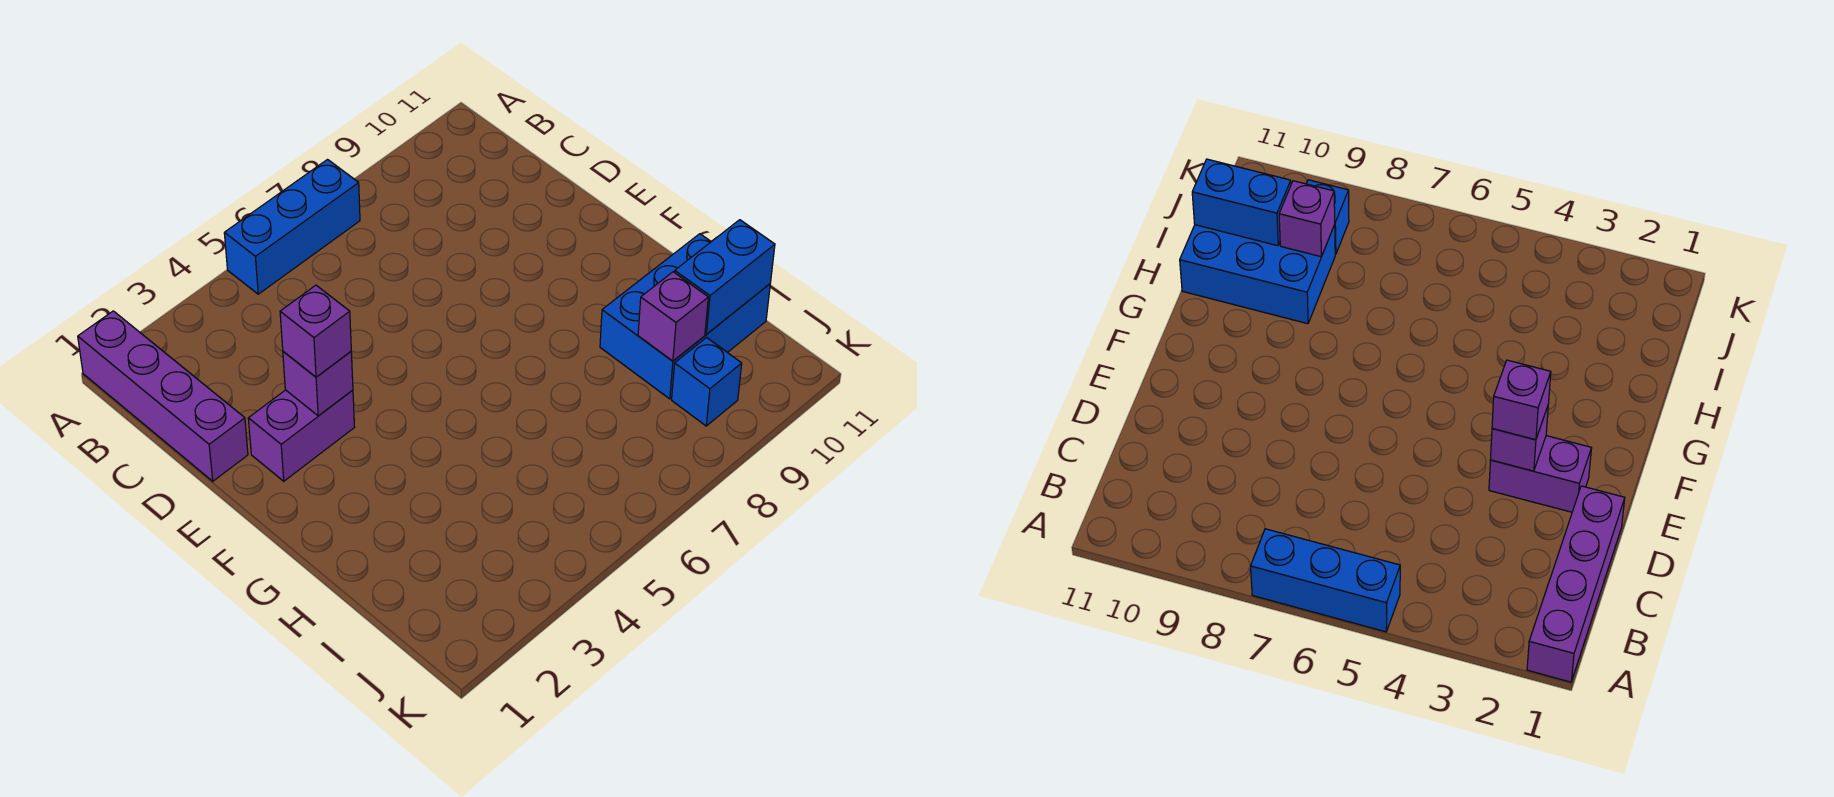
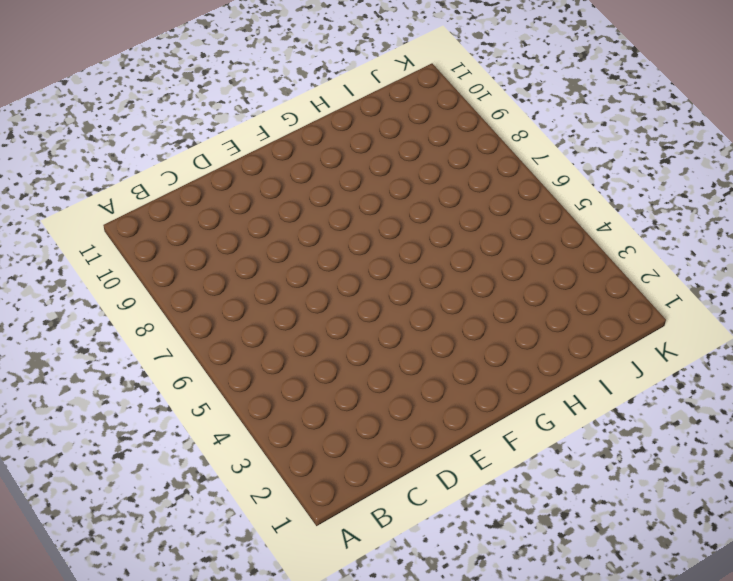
none -> purple 1x4 brick [78,311,248,481]
none -> blue 1x3 brick [224,160,360,294]

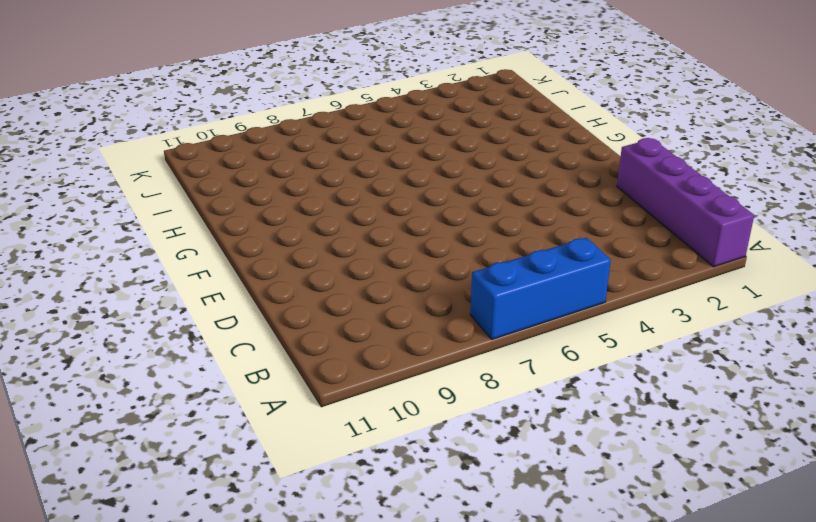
none -> purple 1x2 brick [248,390,354,481]
none -> blue 2x3 brick [600,234,770,399]

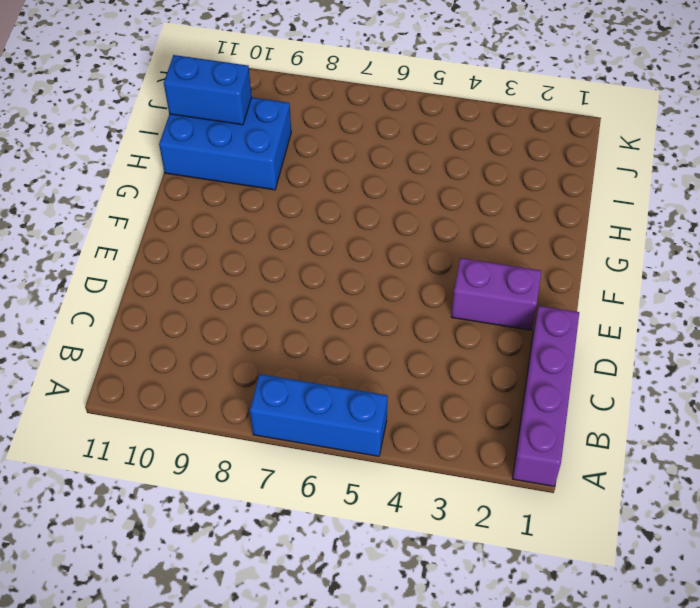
none -> blue 1x1 brick [672,338,742,426]
none -> purple 1x1 brick [283,351,353,416]

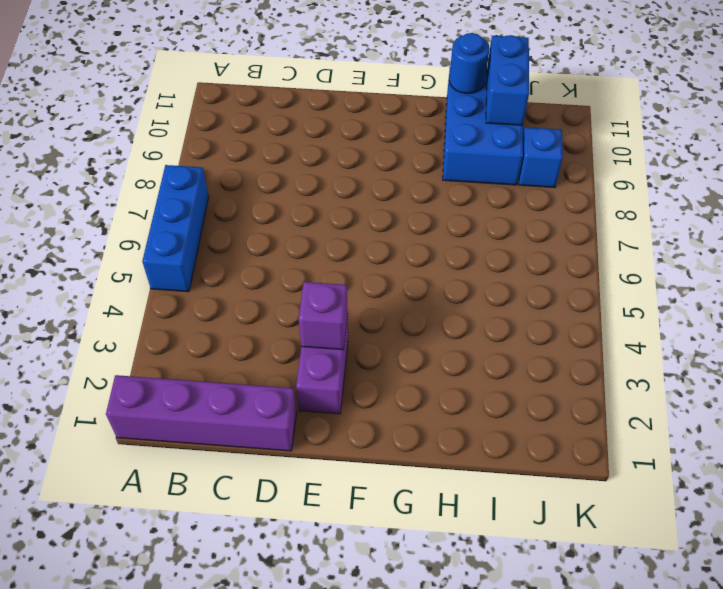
blue 1x1 round brick [449,33,490,94] -> none
none -> purple 1x1 brick [638,272,708,361]
none -> purple 1x1 brick [280,285,351,377]

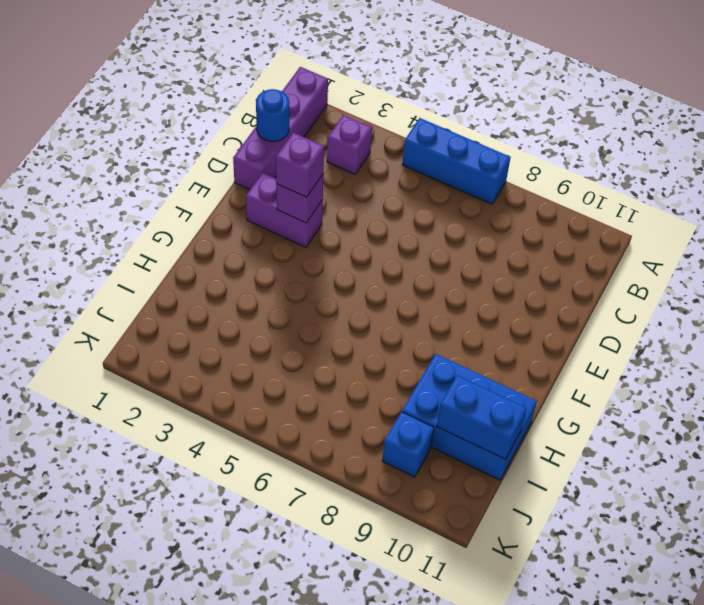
purple 1x1 brick [327,115,372,174] -> purple 1x1 brick moved to [638,272,708,361]
blue 1x1 round brick [256,89,289,141] -> none

